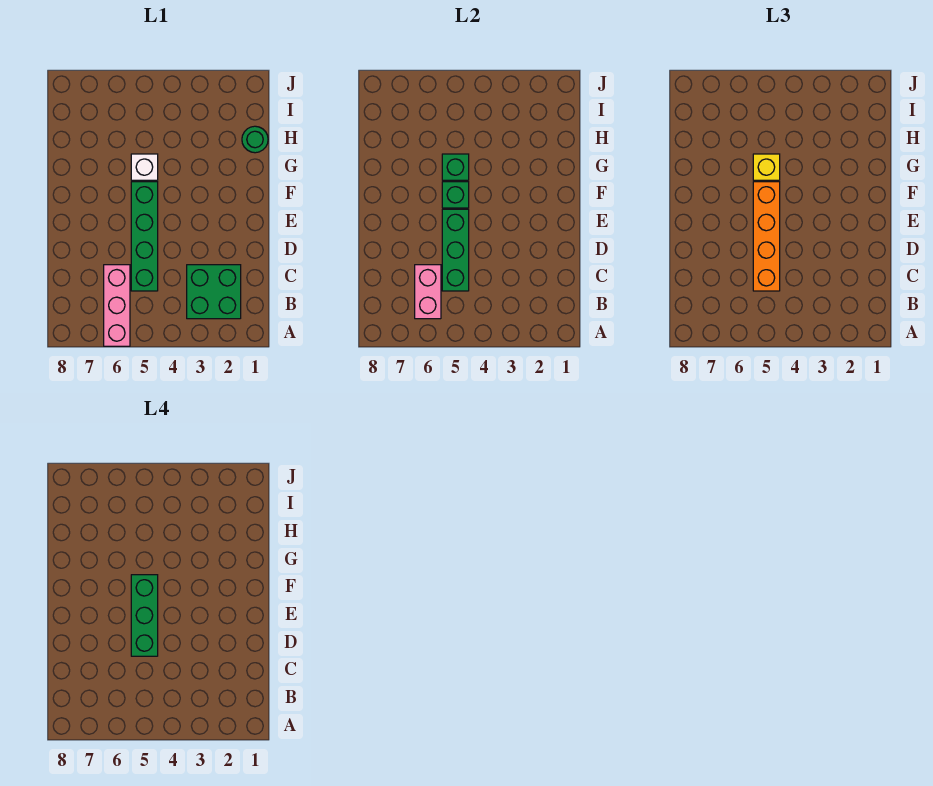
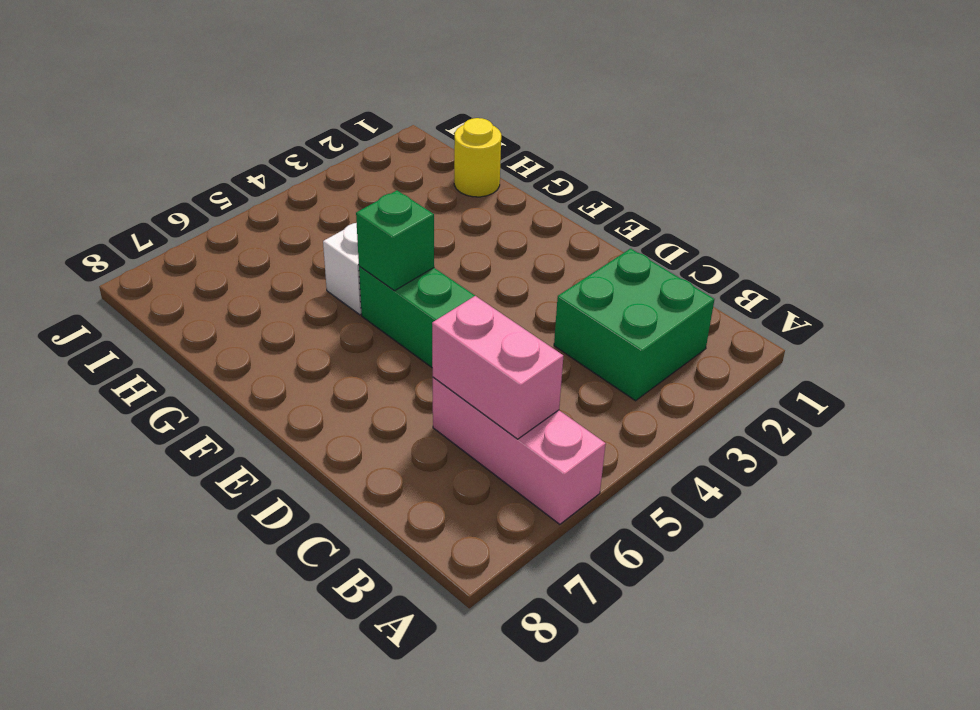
yellow 1x1 round brick [454,118,501,197] -> green 1x1 round brick [242,126,268,153]
none -> green 1x3 brick [442,209,469,291]
none -> green 1x1 brick [442,154,469,180]
none -> orange 1x4 brick [753,182,780,291]

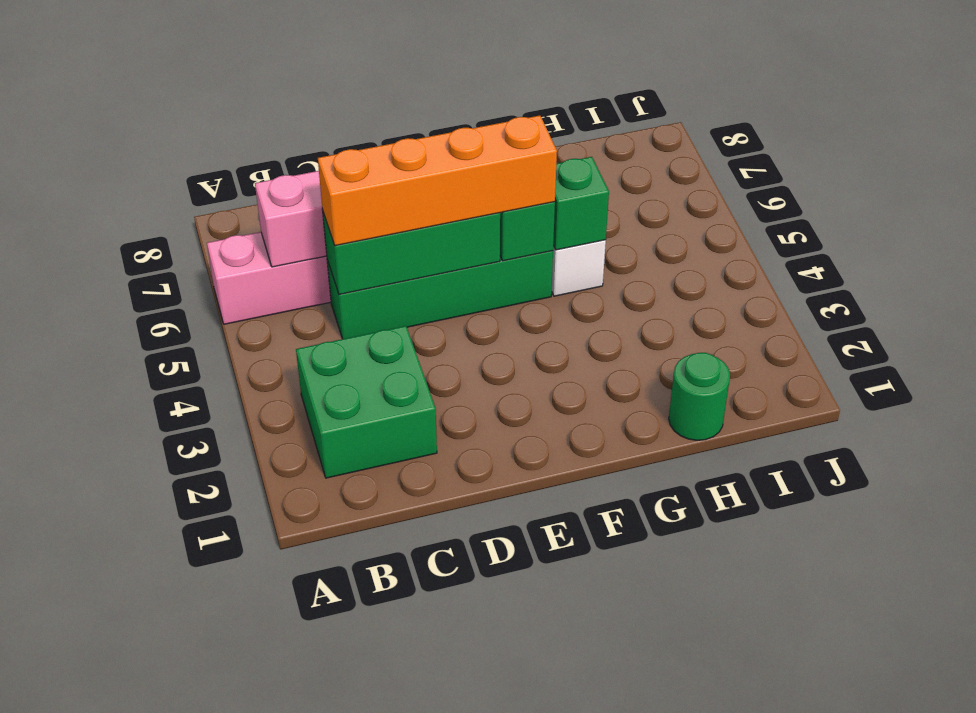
none -> yellow 1x1 brick [753,154,780,180]
none -> green 1x3 brick [131,575,158,656]

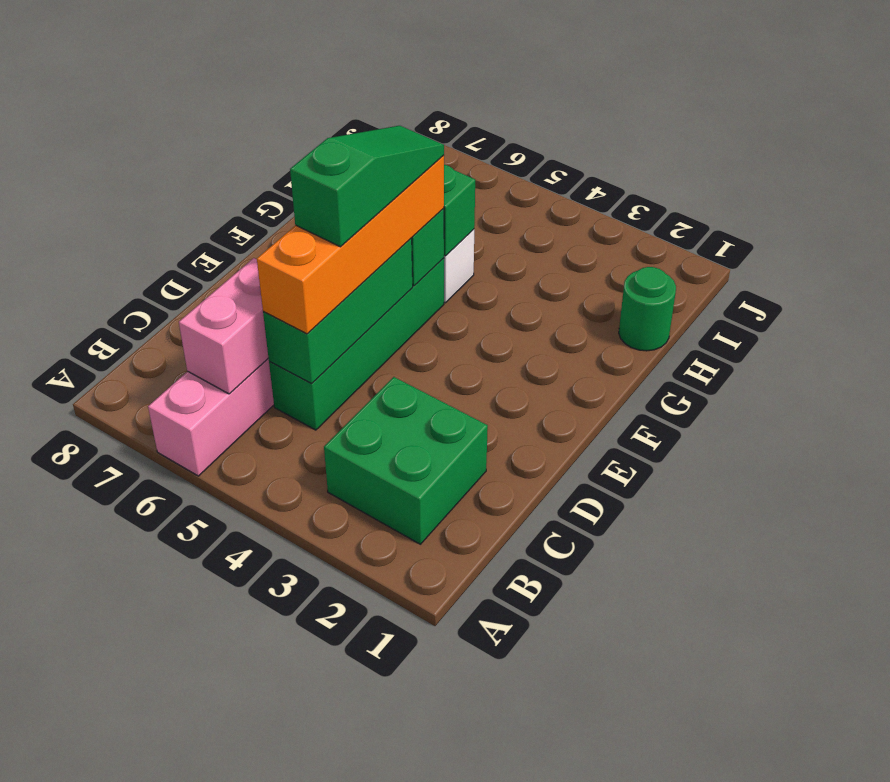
green 1x3 slope [290,126,444,247] -> green 1x3 brick [131,575,158,656]
none -> yellow 1x1 brick [753,154,780,180]

